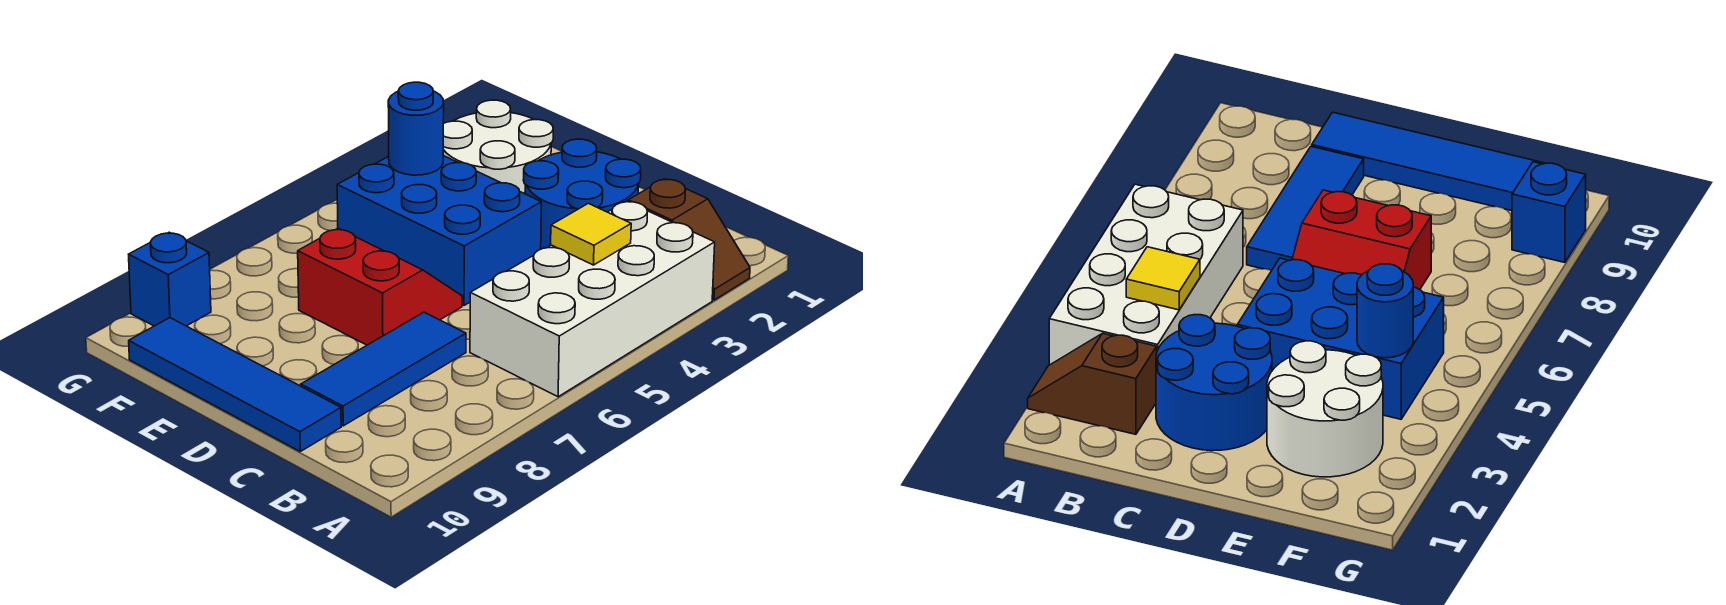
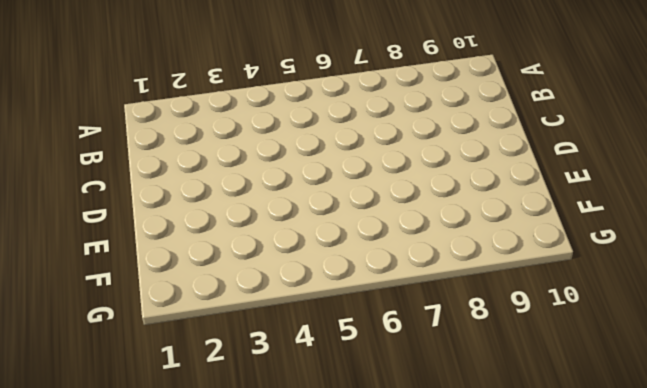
none -> brown 1x2 slope [628,179,750,300]
none -> white 2x4 brick [470,201,715,397]

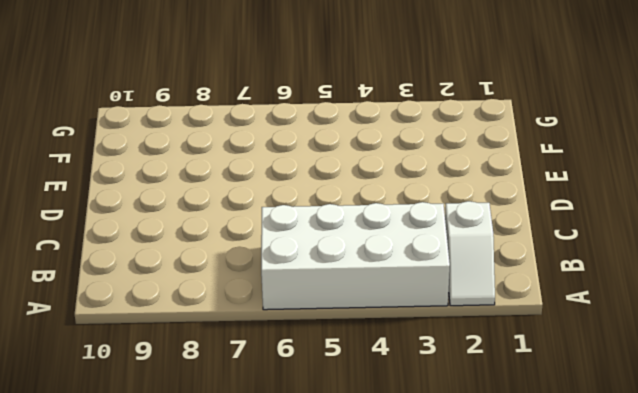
white 1x2 slope [445,201,495,306] -> brown 1x2 slope [628,179,750,300]
none -> blue 2x2 round brick [523,139,641,249]
none -> blue 1x3 tile [301,312,466,426]

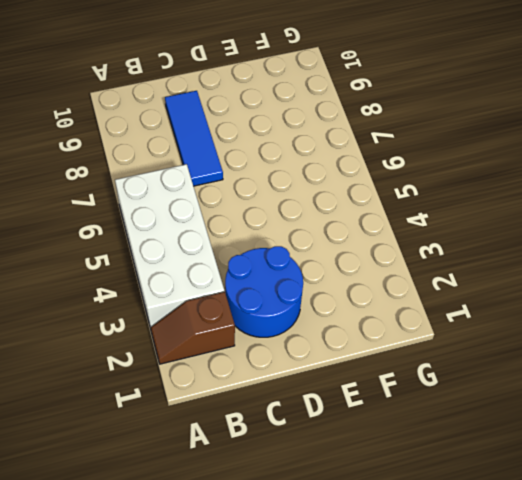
none -> blue 1x4 tile [129,318,341,451]
none -> blue 2x3 brick [337,156,541,305]

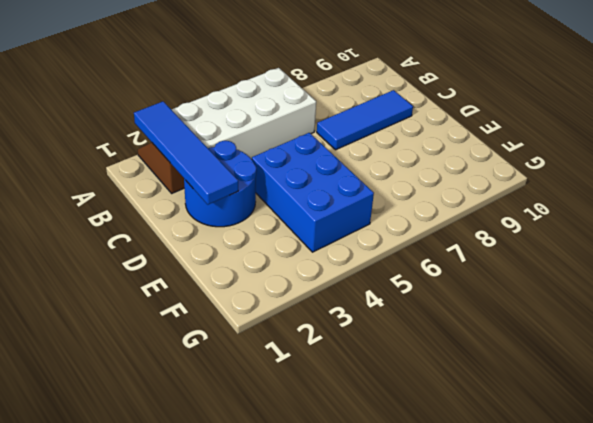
blue 1x4 tile [134,101,238,205] -> blue 1x4 tile moved to [129,318,341,451]
none -> red 2x2 slope [298,228,462,345]
none -> white 2x2 round brick [443,100,553,194]

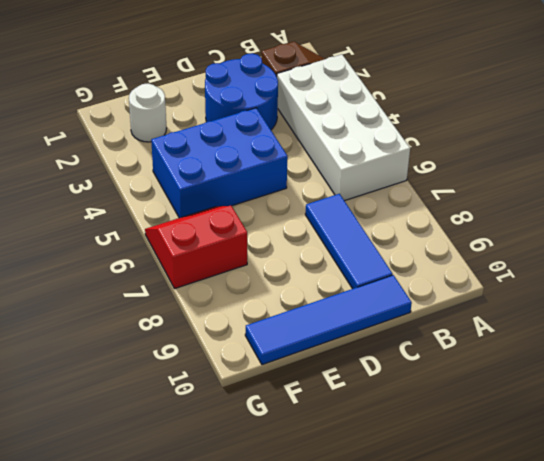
white 1x1 round brick [129,84,167,142] -> white 2x2 round brick [443,100,553,194]
red 2x2 slope [145,206,247,289] -> red 2x2 slope moved to [298,228,462,345]
none -> blue 1x1 brick [129,232,211,326]
none -> yellow 1x1 tile [551,203,631,265]

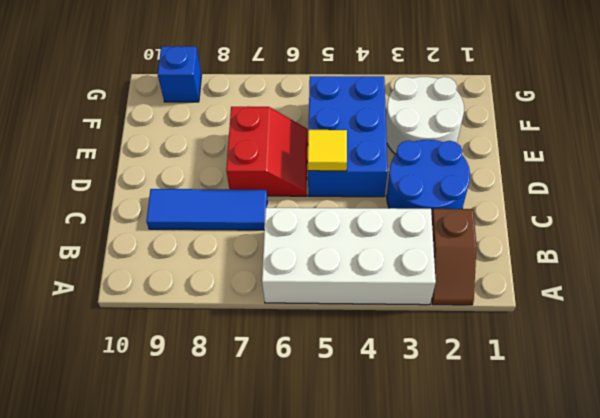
yellow 1x1 tile [308,130,347,171] -> yellow 1x1 tile moved to [551,203,631,265]
none -> blue 1x4 tile [129,318,341,451]
none -> blue 1x1 round brick [388,82,444,175]

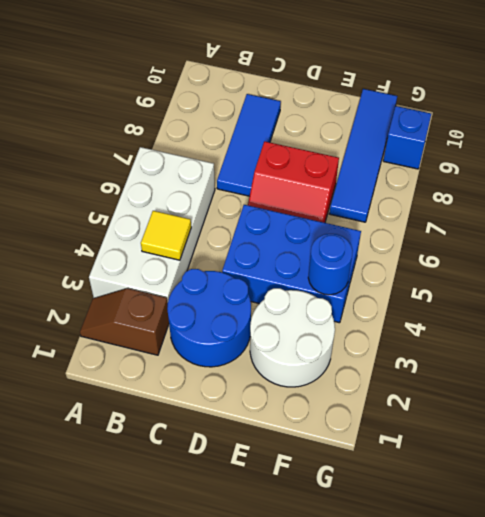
blue 1x4 tile [329,89,397,222] -> blue 1x4 tile turned to [129,318,341,451]

